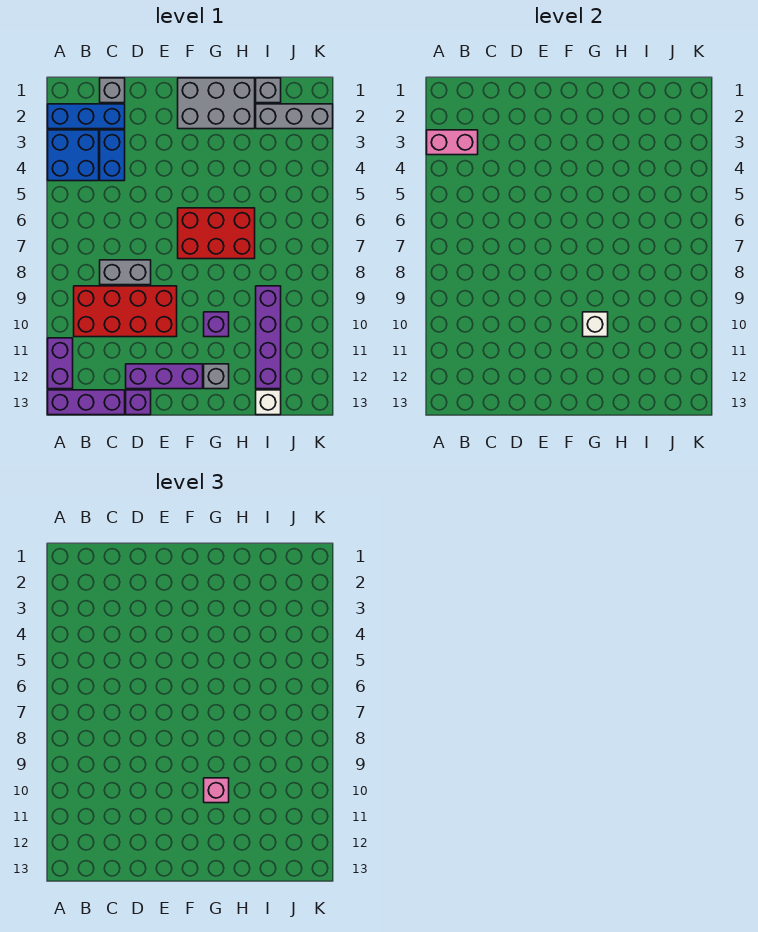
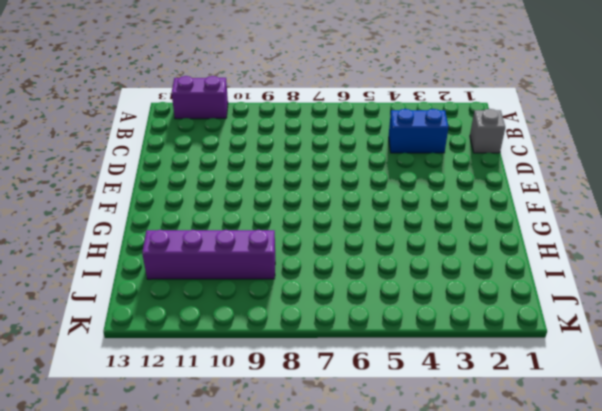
none -> blue 1x3 brick [48,104,125,129]
none -> blue 2x2 brick [48,130,99,181]
none -> purple 1x3 brick [48,390,125,415]

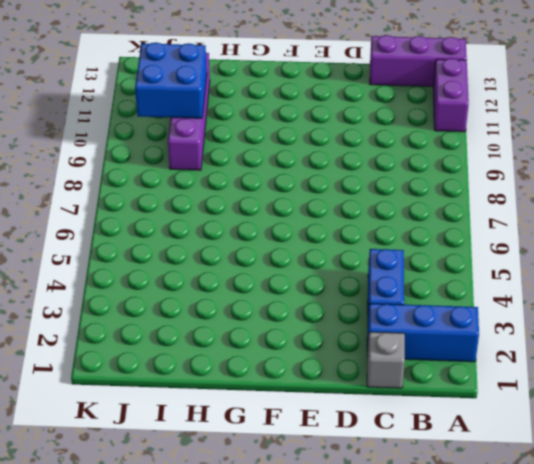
blue 2x2 brick [135,43,207,118] -> blue 2x2 brick moved to [48,130,99,181]
none -> red 2x4 brick [74,286,177,337]
none -> grey 1x2 brick [100,260,151,285]
none -> purple 1x3 brick [126,364,203,389]

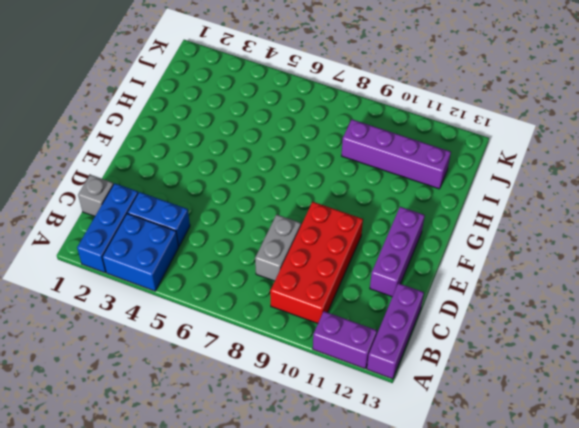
none -> purple 1x1 brick [126,390,151,415]
none -> grey 2x3 brick [178,78,255,129]
none -> red 2x3 brick [178,208,255,259]

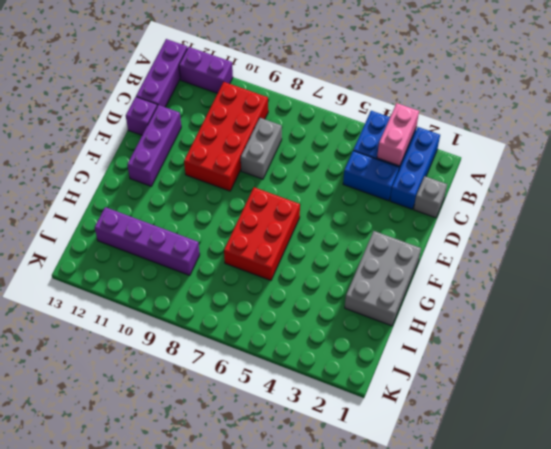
none -> purple 1x1 brick [204,312,229,337]
none -> grey 1x1 brick [204,364,229,389]
none -> grey 1x1 brick [256,78,281,103]

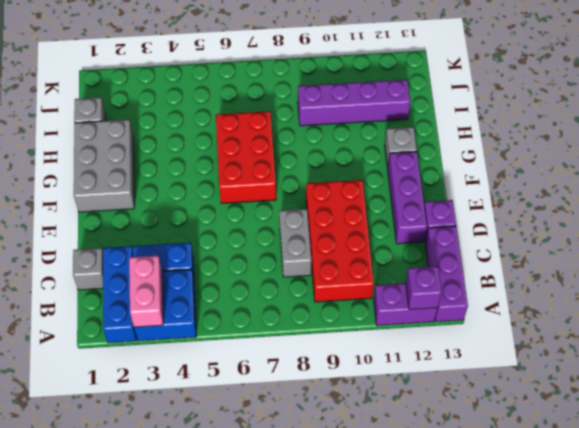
purple 1x1 brick [406,266,442,310] -> purple 1x1 brick moved to [204,312,229,337]
none -> grey 1x3 brick [256,104,333,129]
none -> white 1x1 brick [256,390,281,415]
none -> white 1x1 brick [583,312,608,337]

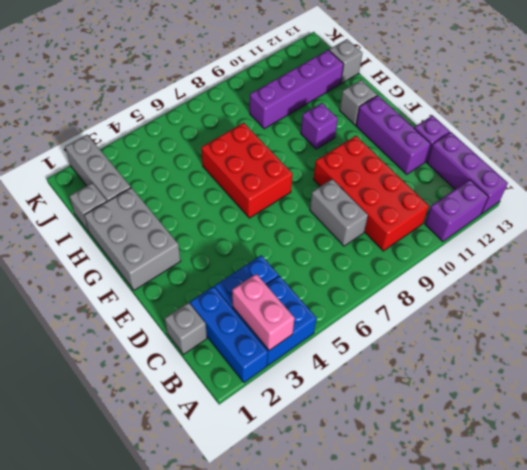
grey 1x1 brick [329,39,362,83] -> white 1x1 brick [256,390,281,415]
none -> white 1x1 brick [583,312,608,337]
none -> pink 1x1 brick [204,778,229,803]

